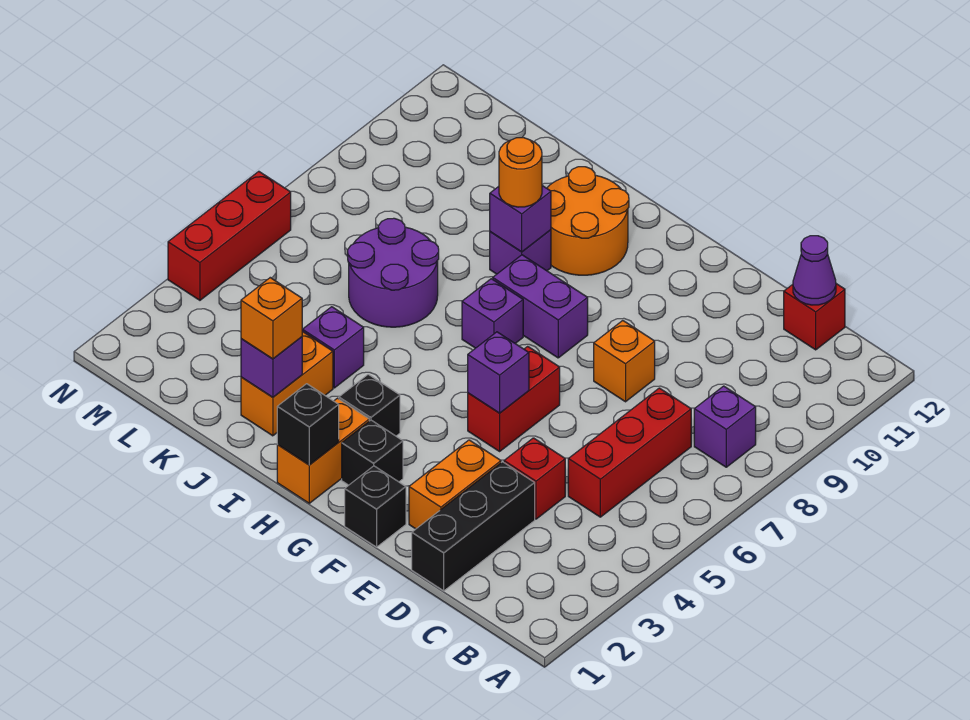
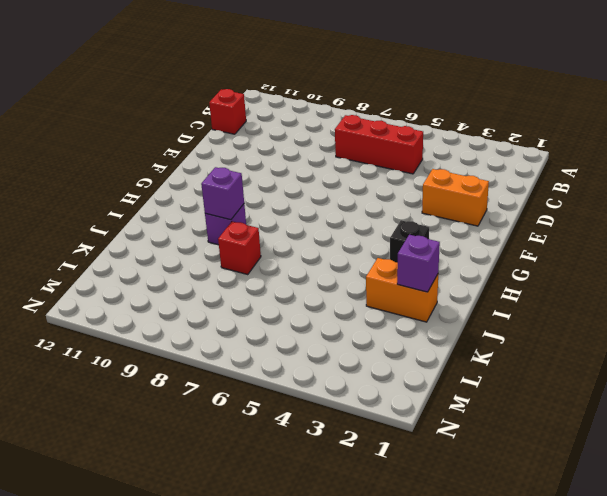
red 1x1 brick [218,221,261,275] -> red 1x1 brick moved to [504,438,565,519]
none -> purple 1x1 brick [694,386,756,467]
none -> black 1x3 brick [412,462,535,591]
none -> orange 1x1 brick [594,321,655,402]

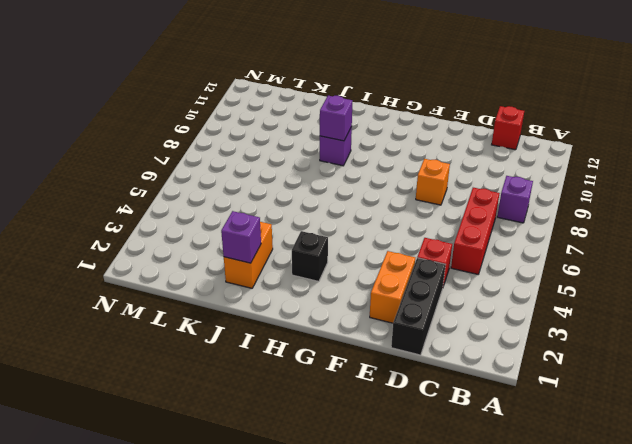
none -> black 1x1 brick [345,466,406,547]
none -> red 1x2 brick [468,346,560,451]
none -> black 1x1 brick [342,420,403,485]

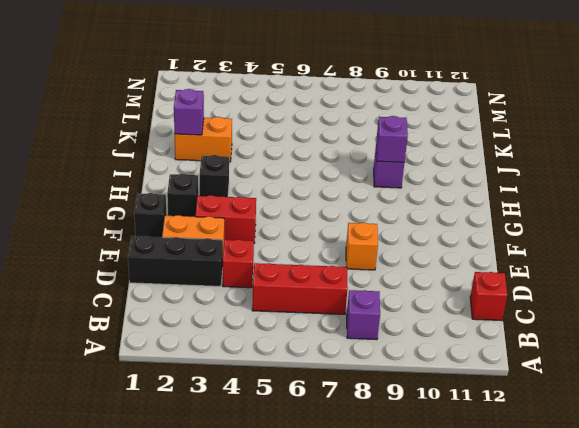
red 1x2 brick [195,195,256,243] -> red 1x2 brick moved to [468,346,560,451]
none -> purple 1x2 brick [493,255,588,358]
none -> orange 1x2 brick [277,398,369,503]
none -> purple 1x1 brick [462,279,523,348]

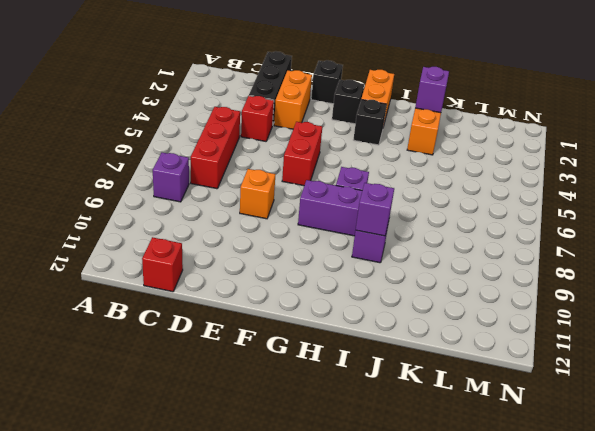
none -> orange 2x2 round brick [547,167,629,275]
none -> purple 1x1 brick [302,307,364,388]
none -> purple 2x2 round brick [348,218,439,327]

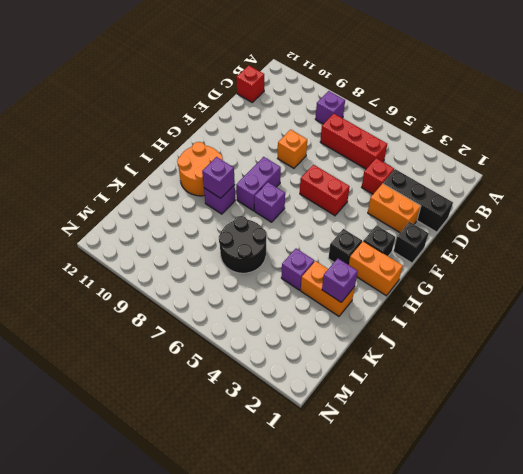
black 2x2 round brick [219,216,267,273] -> purple 2x2 round brick [348,218,439,327]
none -> red 1x3 brick [168,171,291,300]
none -> purple 1x1 cone [793,236,836,305]
none -> purple 1x1 brick [468,332,529,413]

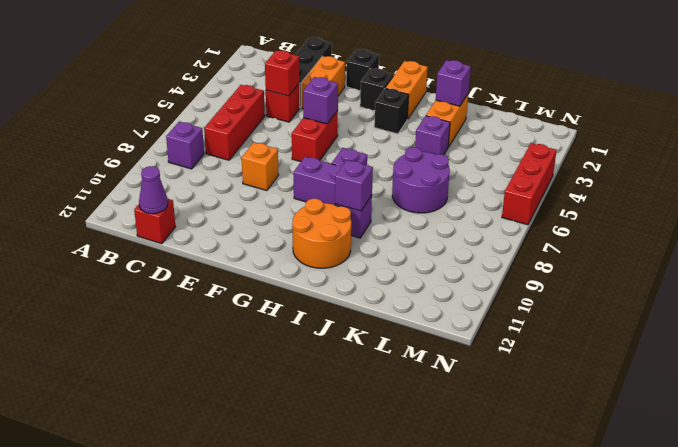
red 1x1 brick [265,50,300,96] -> none
none -> black 1x1 brick [277,384,339,465]
none -> orange 1x1 round brick [499,138,542,207]
none -> orange 1x1 brick [241,278,302,359]

